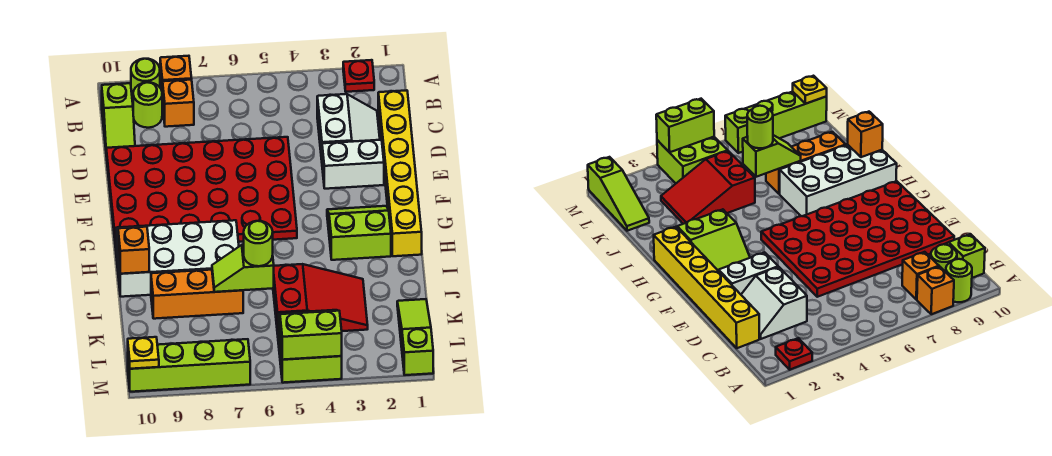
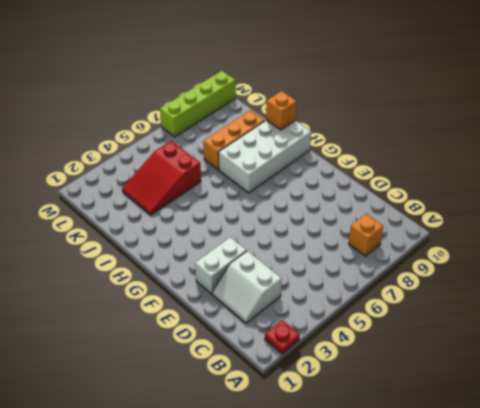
none -> orange 1x1 brick [160,56,192,103]
none -> lime 1x1 round brick [131,59,160,98]
none -> lime 1x1 round brick [133,82,162,128]

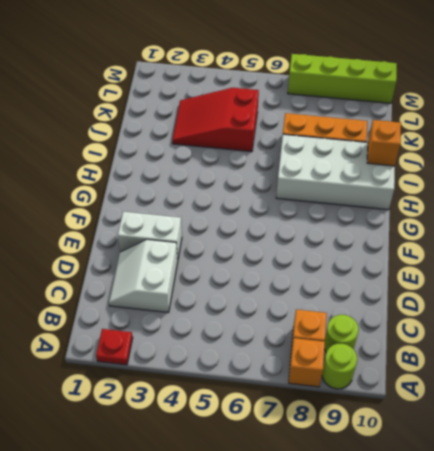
none -> lime 1x2 slope [102,83,135,148]
none -> yellow 1x6 brick [378,90,422,256]
none -> red 4x6 plate [106,137,297,247]

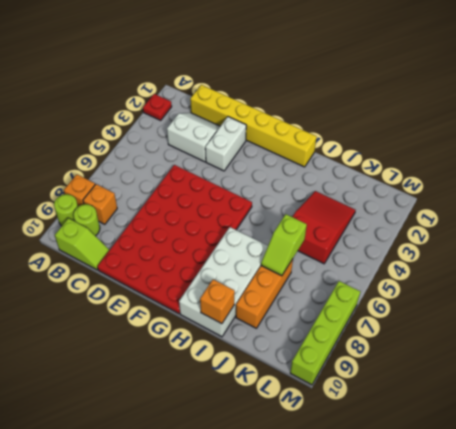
none -> lime 2x2 slope [327,206,391,260]
none -> lime 1x3 slope [397,299,433,375]
none -> lime 2x2 brick [278,310,342,383]

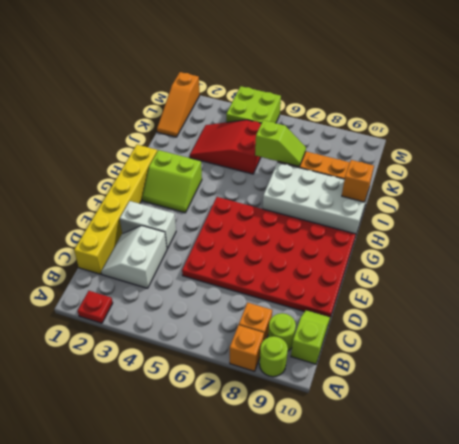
orange 1x3 slope [157,72,200,137] -> lime 1x3 slope [397,299,433,375]
none -> lime 1x4 brick [128,339,250,392]
none -> lime 1x2 brick [280,311,342,360]
none -> yellow 1x1 plate [128,337,159,369]

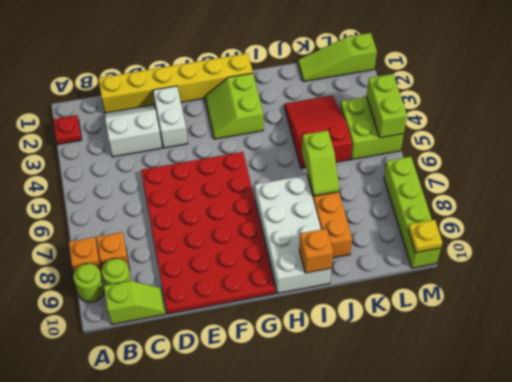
none -> lime 1x1 round brick [244,221,273,266]

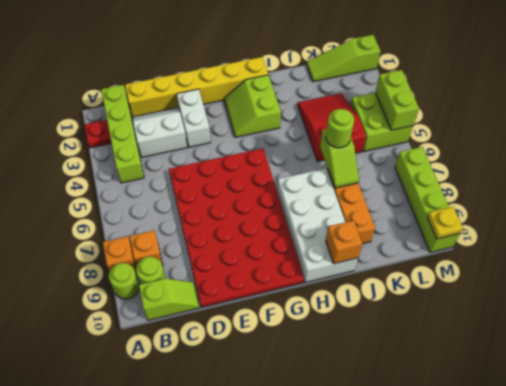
lime 1x4 brick [101,85,144,183] -> none

